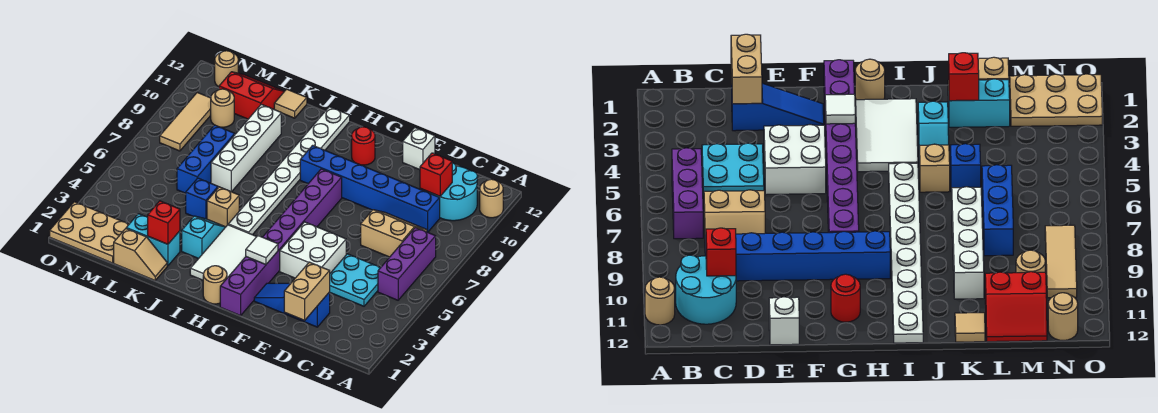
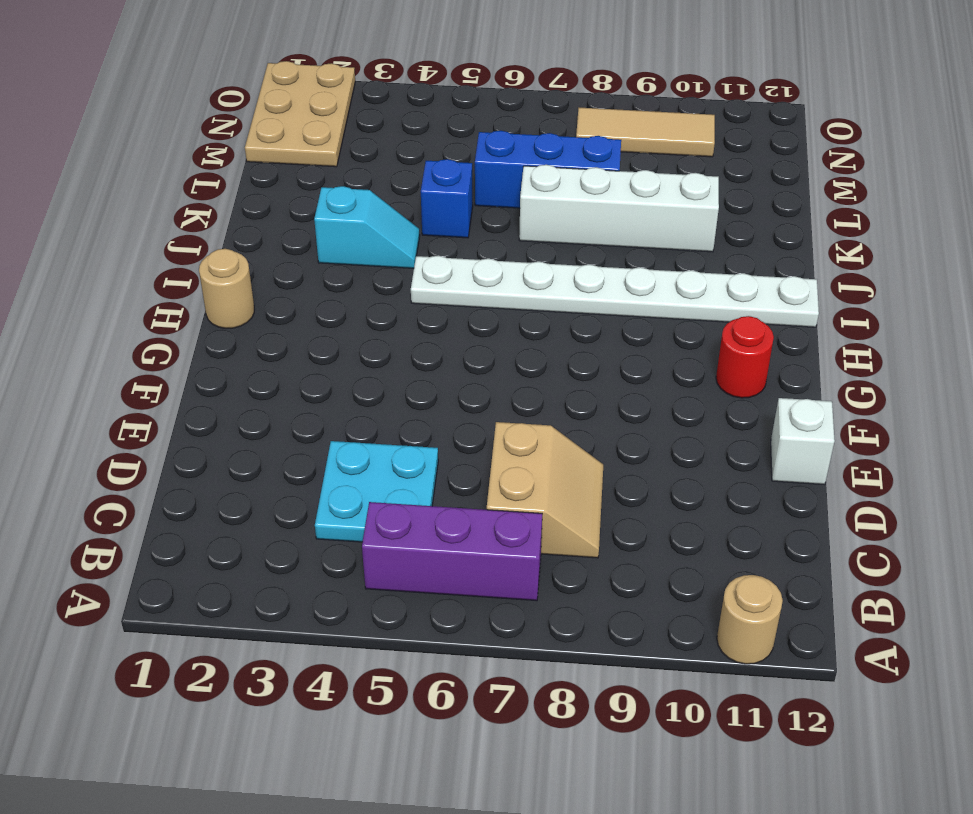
none -> cyan 2x2 round brick [429,163,478,221]
none -> blue 1x6 brick [300,145,440,232]
none -> blue 1x3 slope [254,283,330,327]
none -> white 2x2 brick [280,222,346,278]

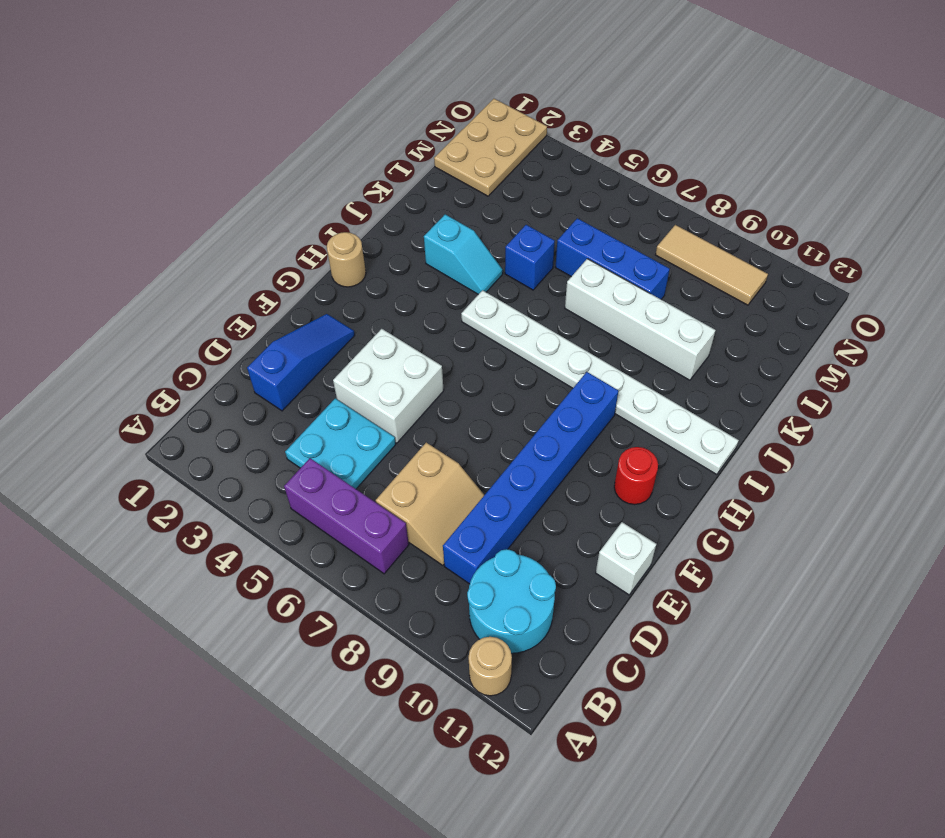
none -> purple 1x8 brick [220,169,342,316]
none -> white 2x3 tile [190,225,257,280]
none -> tan 1x1 brick [207,187,239,227]
none -> tan 1x2 slope [114,229,167,280]

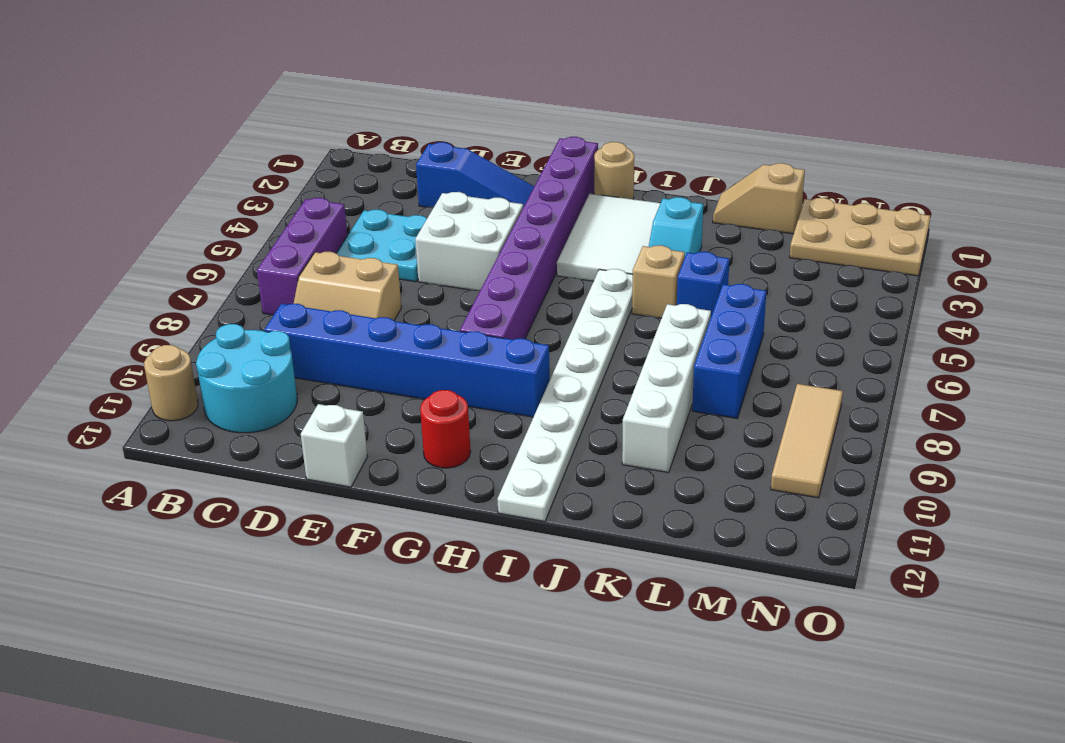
none -> cyan 1x2 brick [126,214,180,266]
none -> tan 1x1 tile [274,89,307,118]
none -> red 2x2 slope [219,72,284,119]
none -> tan 1x1 round brick [211,89,234,127]

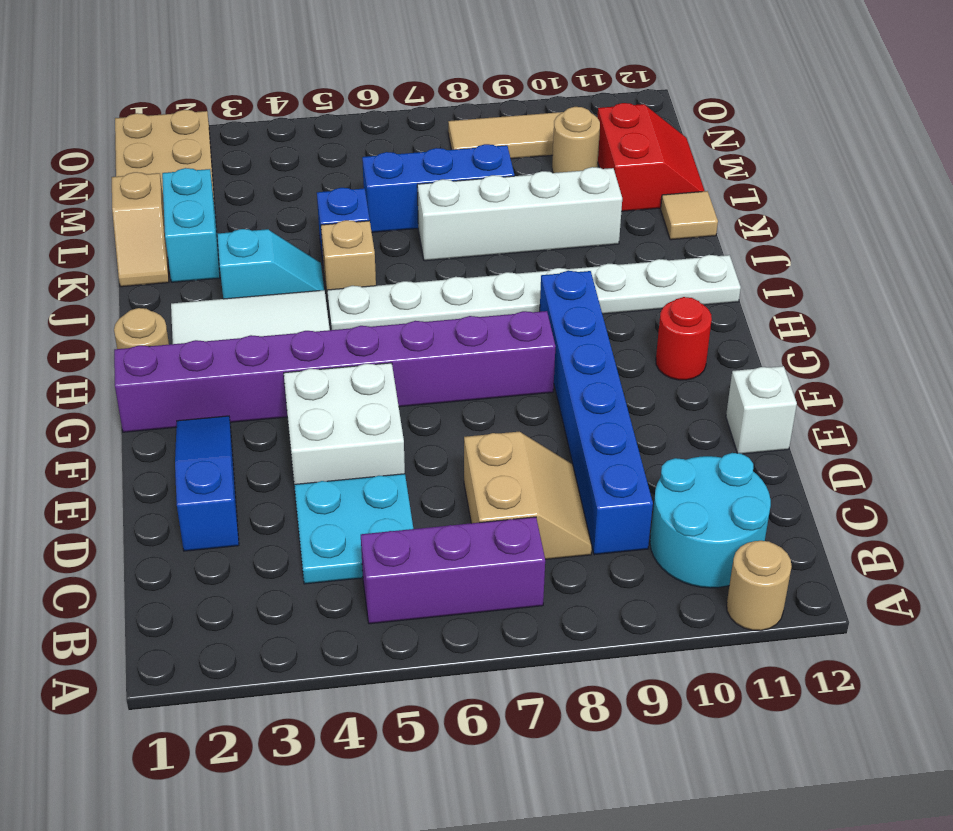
none -> tan 1x1 round brick [215,51,238,87]
none -> red 1x1 brick [420,153,452,196]
none -> tan 1x2 brick [284,262,330,320]
none -> white 1x1 tile [246,236,278,265]

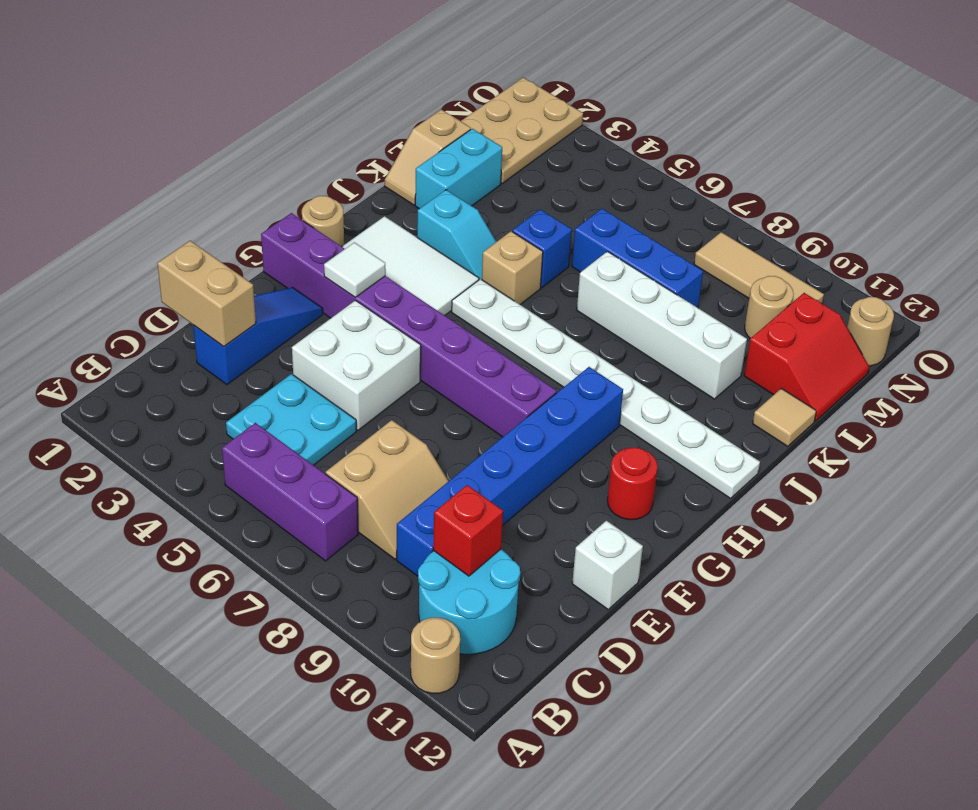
none -> red 1x1 brick [148,201,180,244]

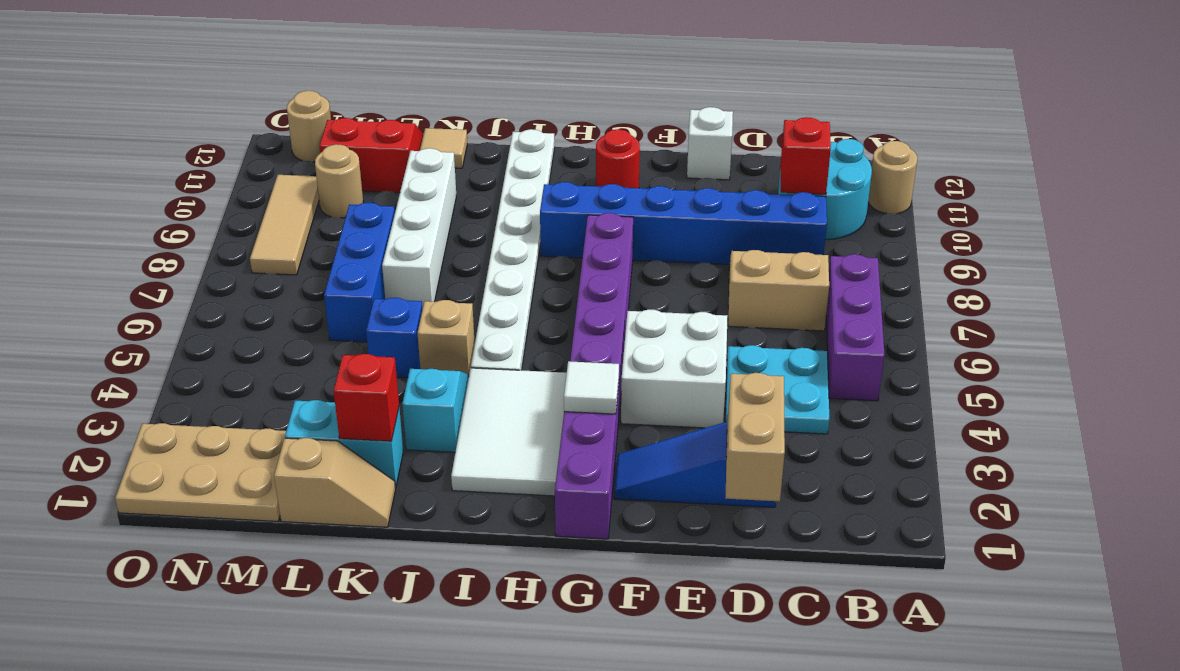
none -> tan 1x1 round brick [203,266,227,304]

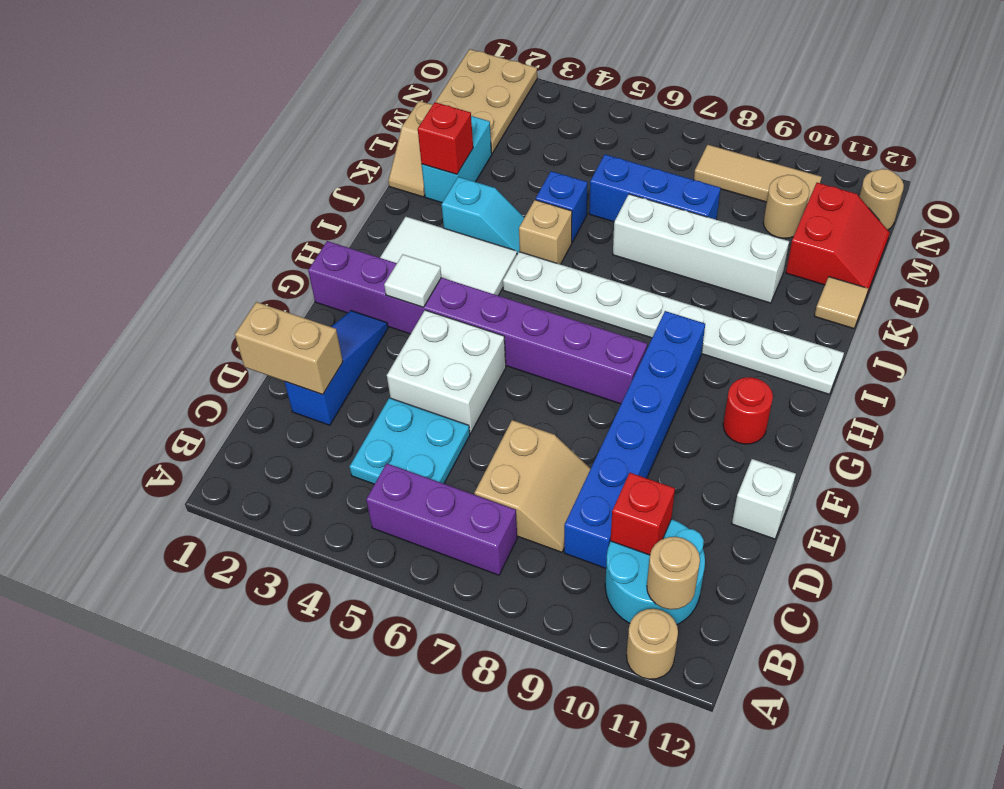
tan 1x1 round brick [647,537,700,610] -> tan 1x1 round brick moved to [203,266,227,304]

